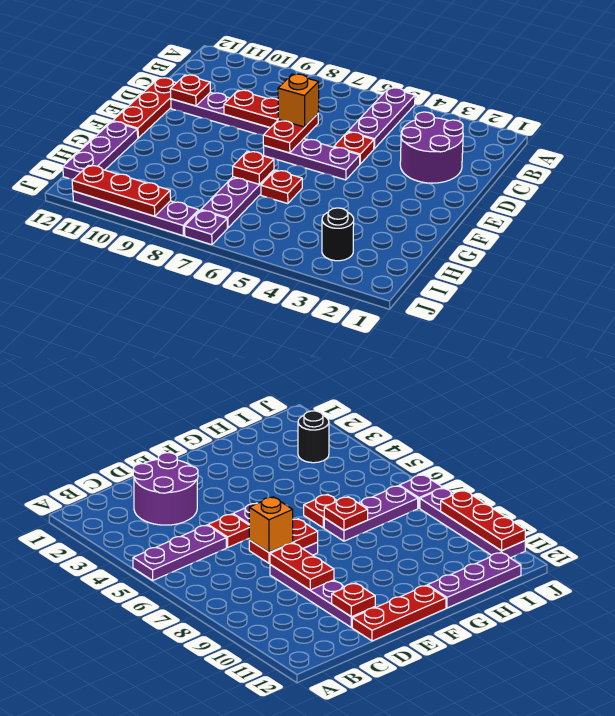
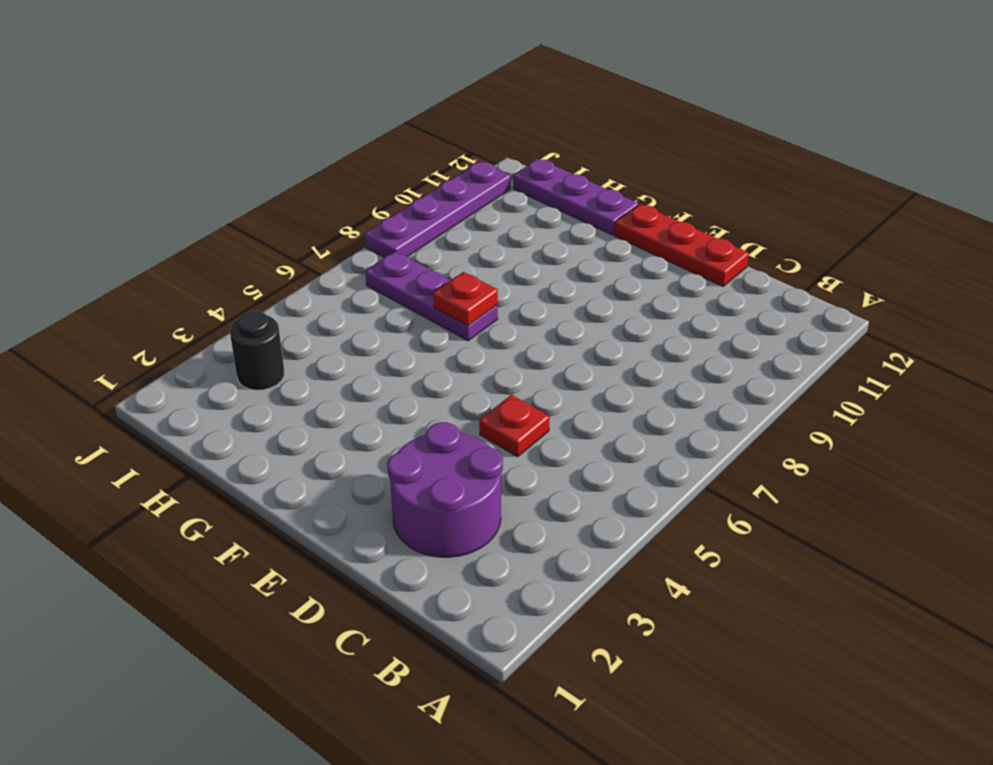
none -> purple 1x3 plate [348,88,415,149]
none -> purple 1x4 plate [171,92,270,135]
none -> purple 1x3 plate [263,139,360,180]

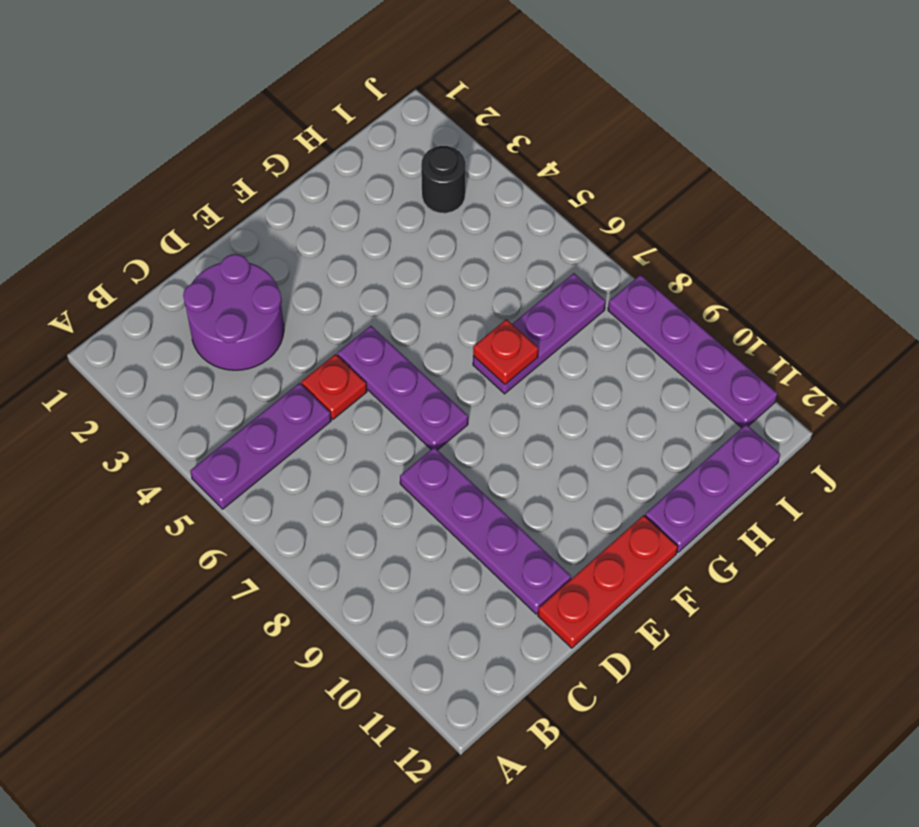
none -> red 1x1 plate [261,170,302,204]
none -> purple 1x1 plate [185,210,227,245]
none -> red 1x2 plate [263,114,318,153]

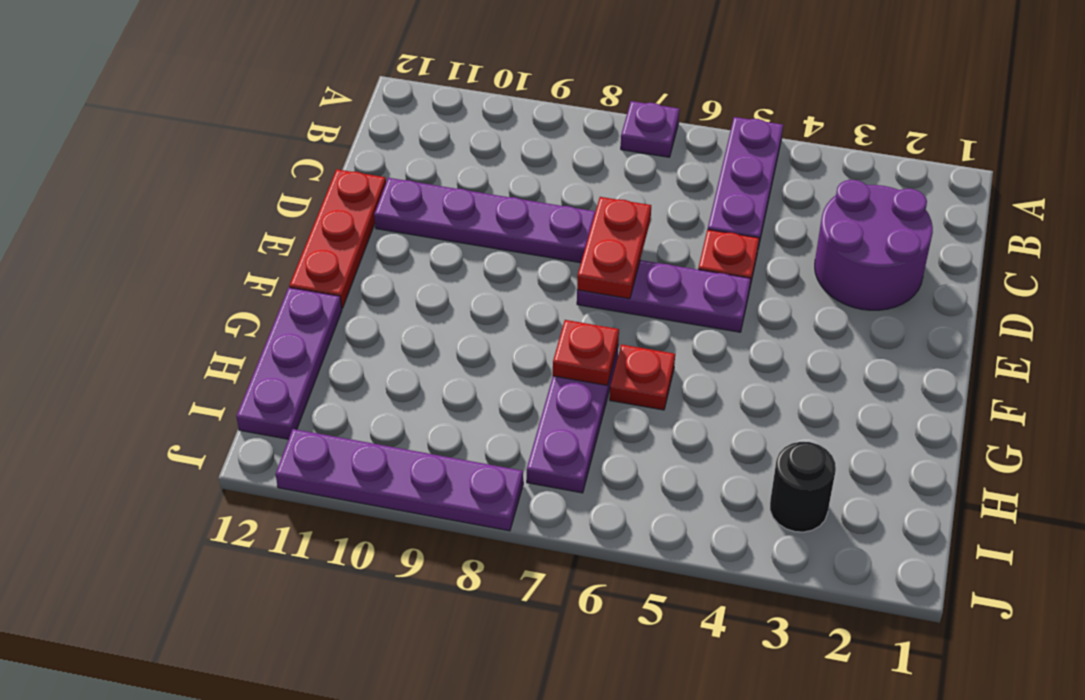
purple 1x1 plate [621,101,680,157] -> purple 1x1 plate moved to [185,210,227,245]
none -> red 1x2 plate [224,90,278,128]
none -> red 1x1 plate [170,75,211,106]
none -> red 1x3 plate [72,165,171,216]

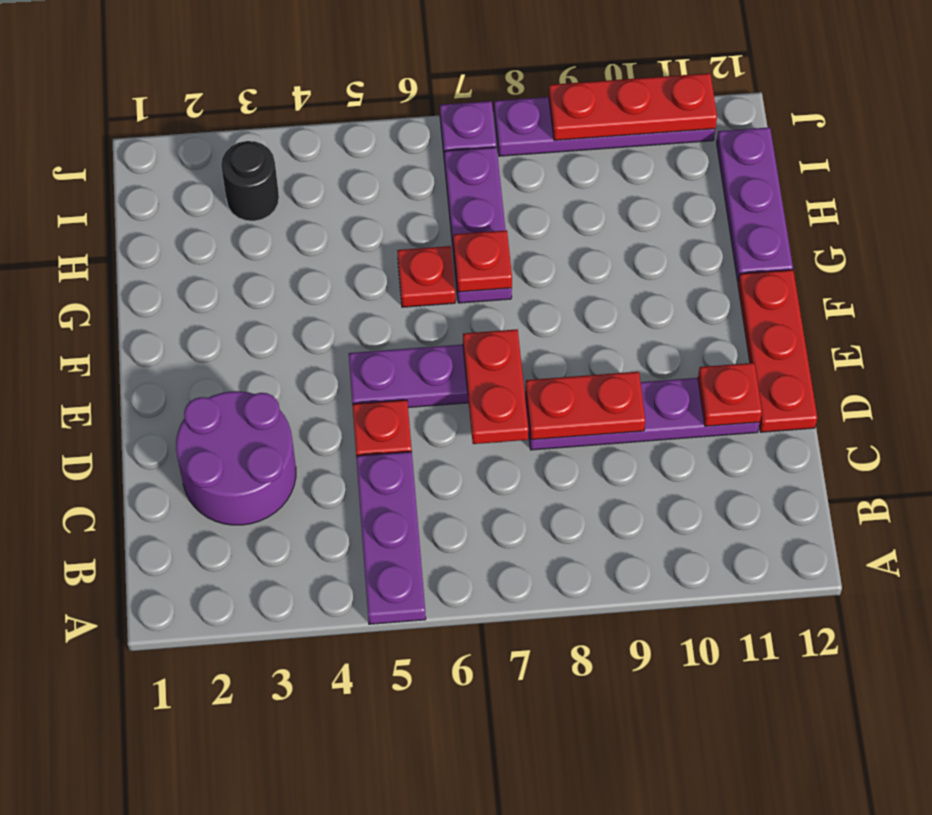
none -> orange 1x1 brick [278,74,319,127]

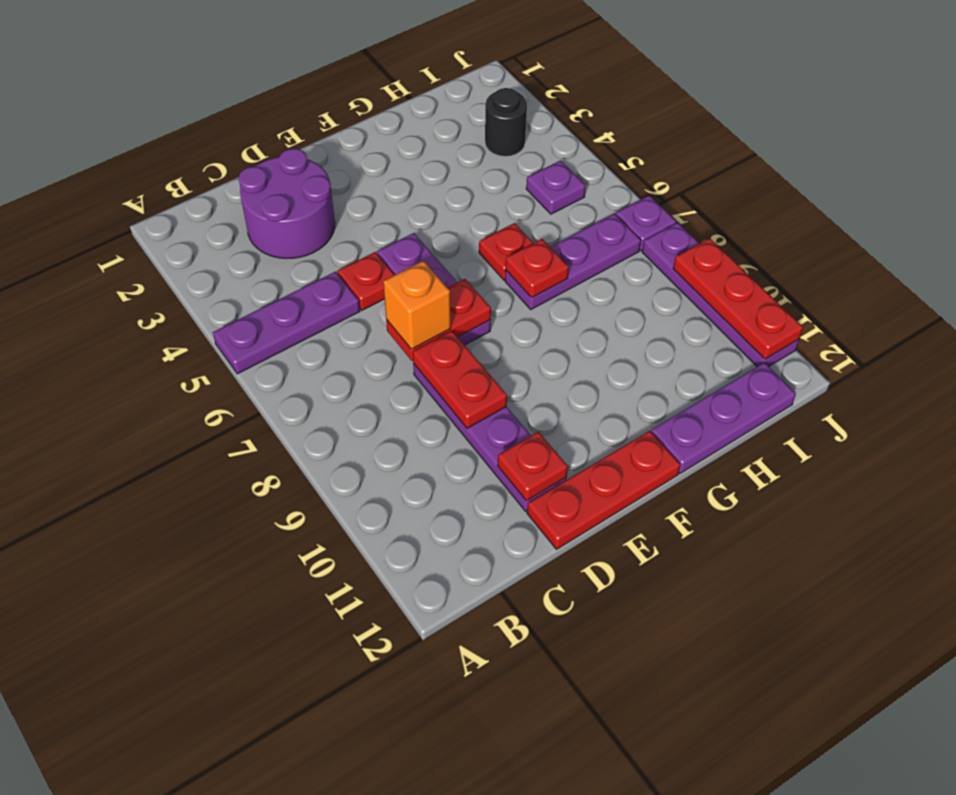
purple 1x1 plate [526,161,586,214] -> none

